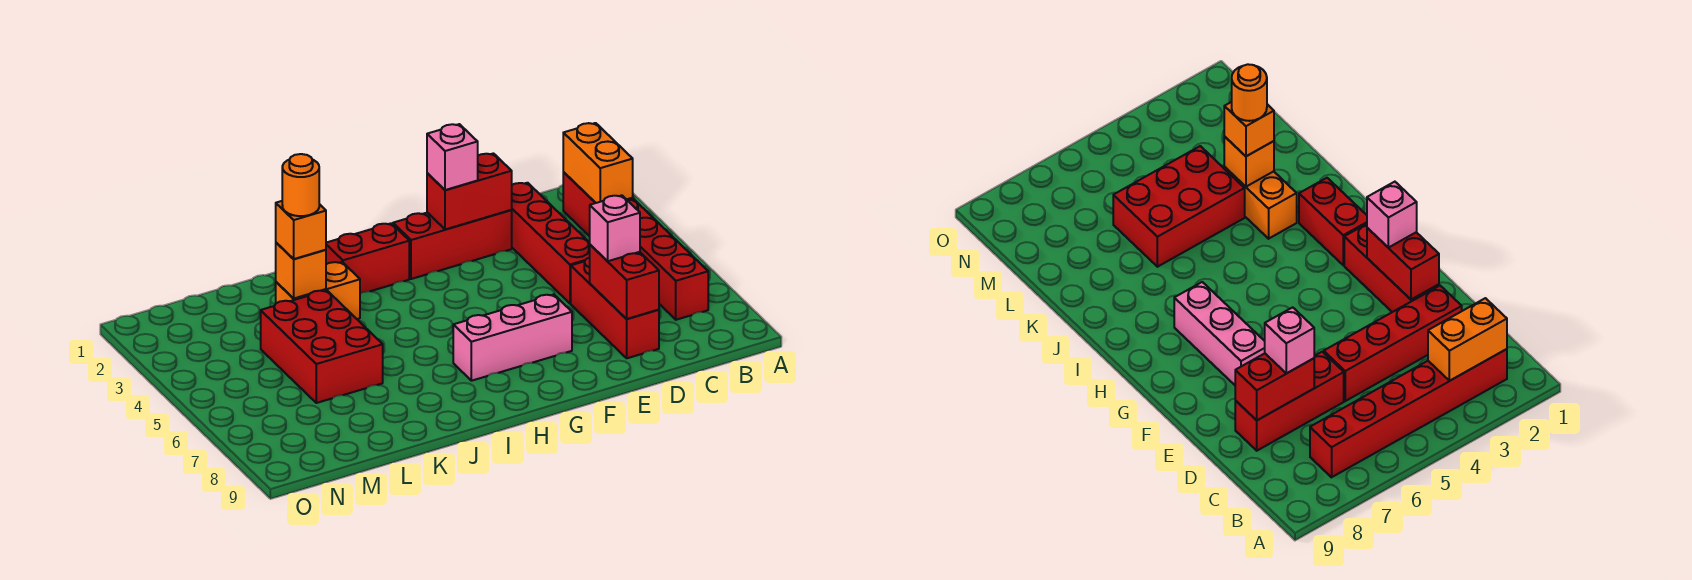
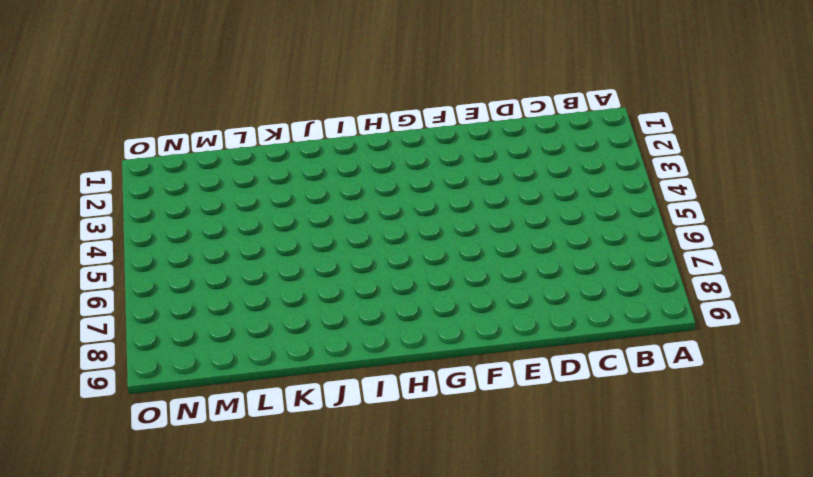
none -> red 1x6 brick [563,172,708,320]
none -> red 1x4 brick [512,183,590,303]
none -> red 1x3 brick [571,257,659,358]

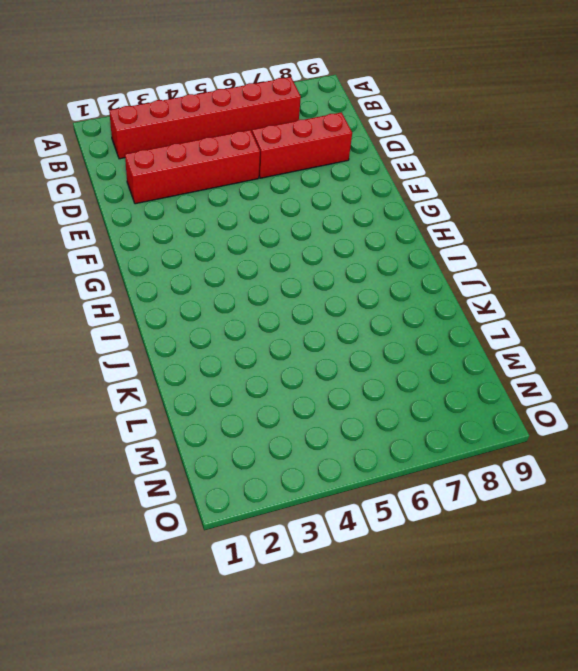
none -> red 1x3 brick [393,210,512,279]
none -> pink 1x3 brick [453,295,572,381]
none -> red 1x2 brick [326,223,409,294]

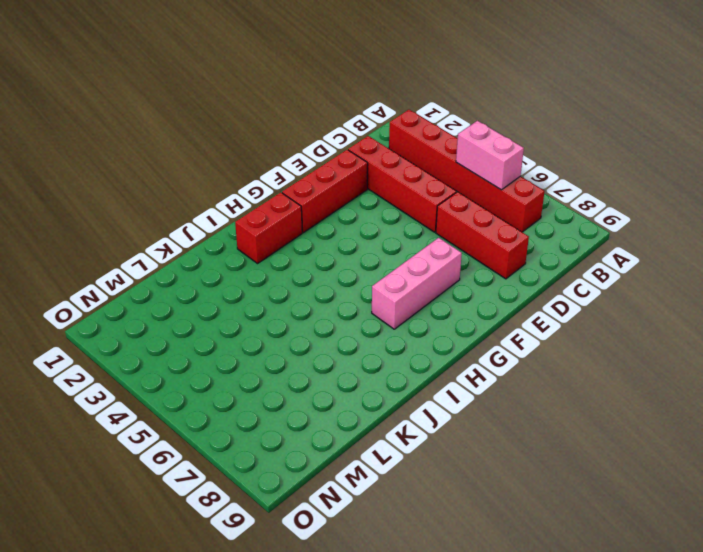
pink 1x2 brick [456,121,524,190] -> none
none -> orange 1x2 brick [276,262,360,319]
none -> red 2x3 brick [261,290,383,403]
none -> orange 1x2 brick [563,123,633,203]

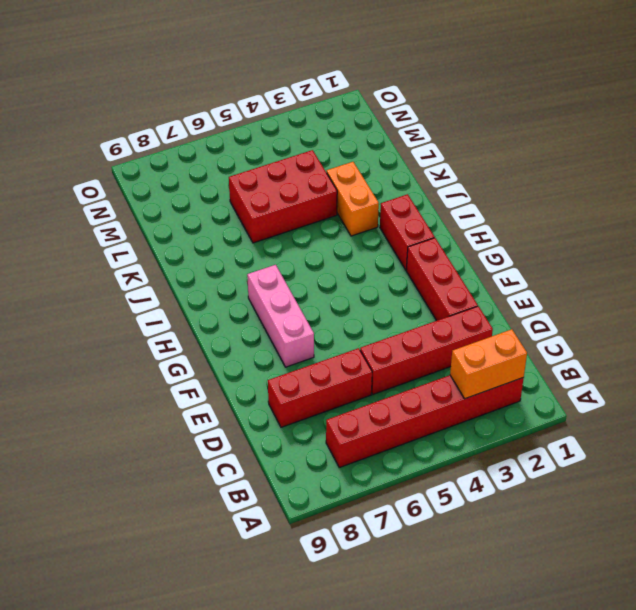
none -> red 1x2 brick [590,245,659,319]
none -> red 1x2 brick [427,153,512,229]
none -> orange 1x1 brick [276,243,326,299]

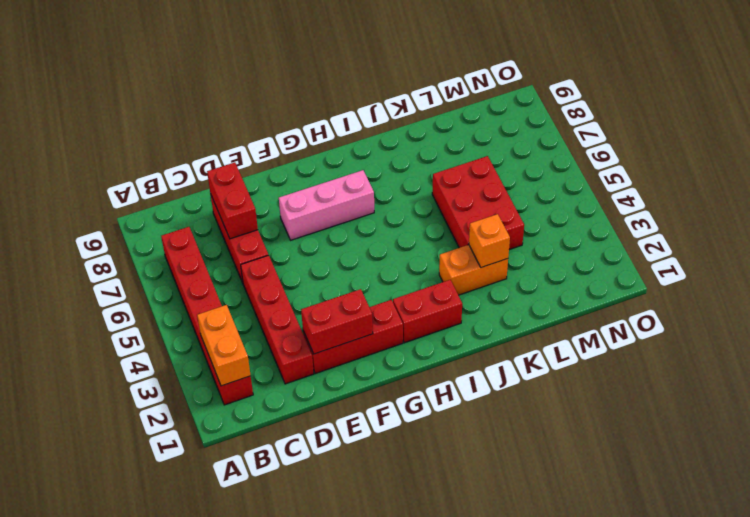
none -> pink 1x1 brick [590,195,640,261]
none -> pink 1x1 brick [427,124,478,190]
none -> orange 1x1 brick [276,201,326,259]

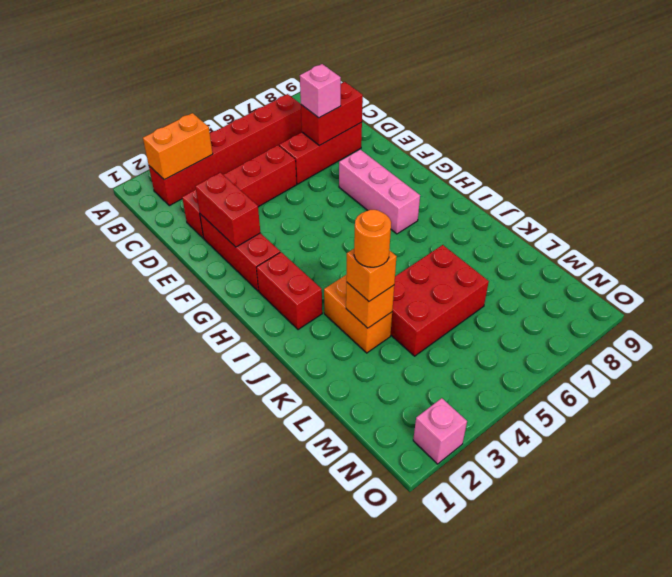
pink 1x1 brick [413,398,467,464] -> pink 1x1 brick moved to [427,124,478,190]

